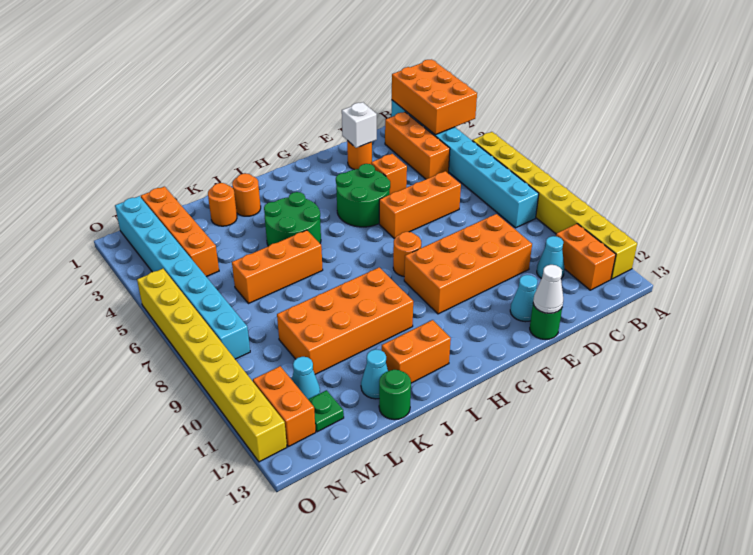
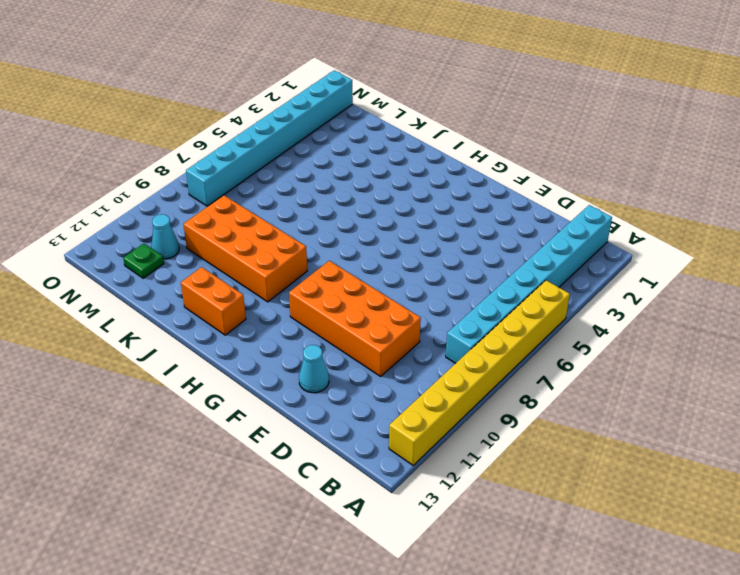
none -> orange 1x2 brick [556,224,616,290]
none -> orange 1x3 brick [385,112,450,179]
none -> cyan 1x1 cone [537,236,565,278]
none -> orange 1x3 brick [379,171,461,238]

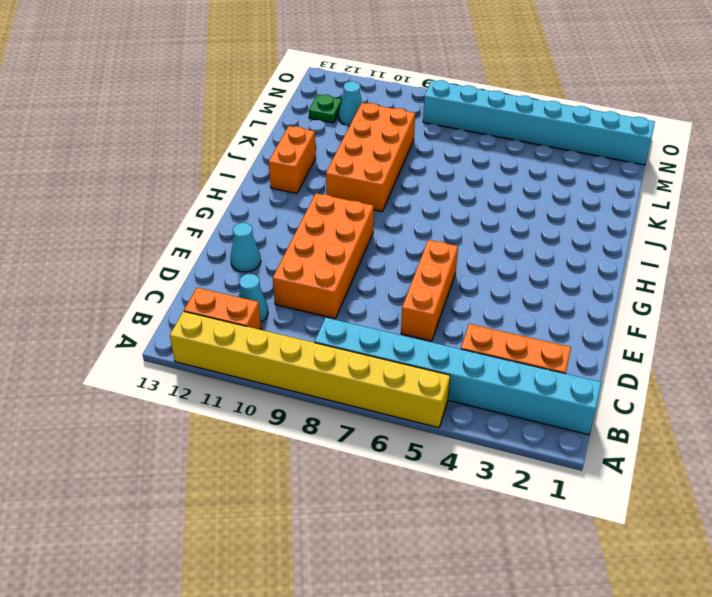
none -> orange 1x1 round brick [347,140,372,170]
none -> orange 1x1 brick [371,154,407,194]
none -> green 1x1 round brick [530,304,562,340]
none -> green 2x2 round brick [336,164,390,227]

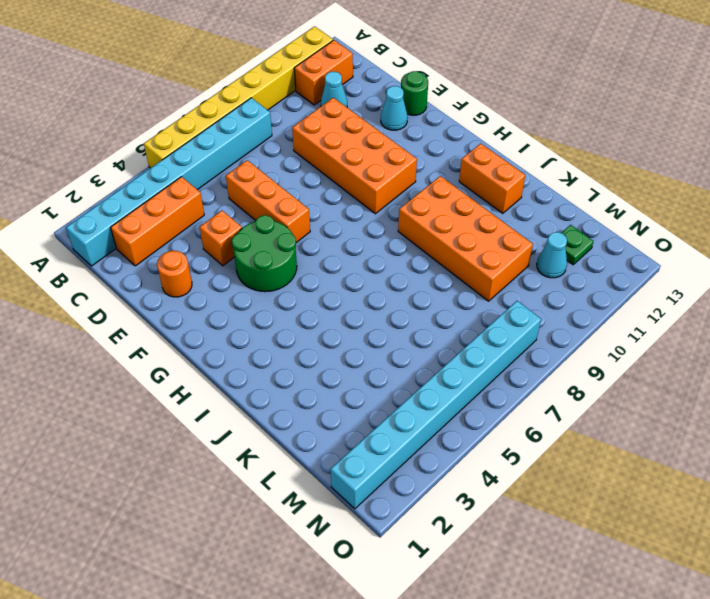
none -> orange 1x1 round brick [393,232,421,276]
none -> green 2x2 round brick [264,192,321,246]
none -> orange 1x1 round brick [232,173,261,216]
none -> orange 1x3 brick [232,230,323,304]

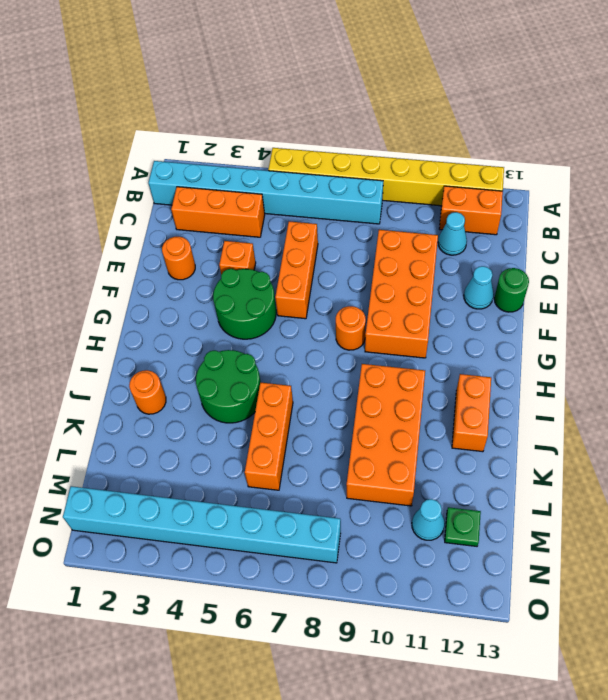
none -> orange 1x1 round brick [208,183,237,226]
none -> cyan 1x1 cone [361,349,388,399]
none -> green 1x1 round brick [379,370,411,420]
none -> orange 1x4 brick [141,187,219,277]

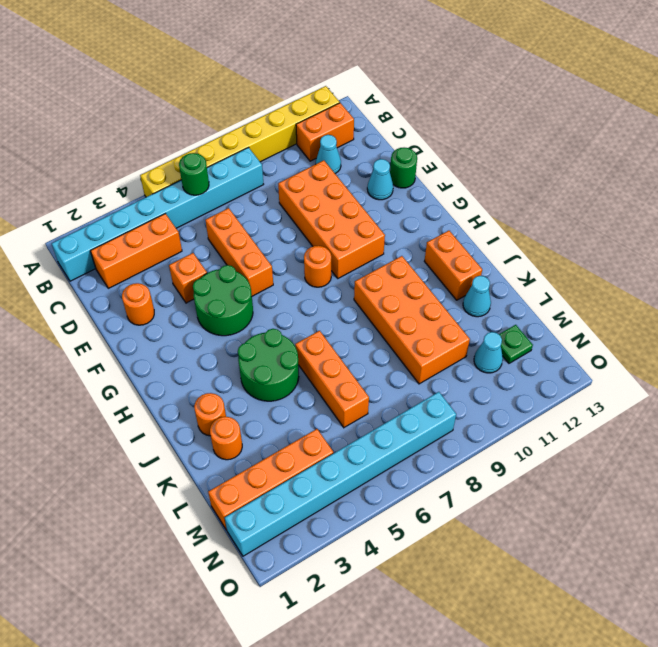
green 1x1 round brick [179,153,209,195] -> green 1x1 round brick moved to [379,370,411,420]
none -> orange 1x2 brick [253,366,316,447]
none -> yellow 1x8 brick [137,269,287,462]
none -> orange 2x3 brick [392,60,477,135]
none -> white 1x1 brick [342,102,377,148]

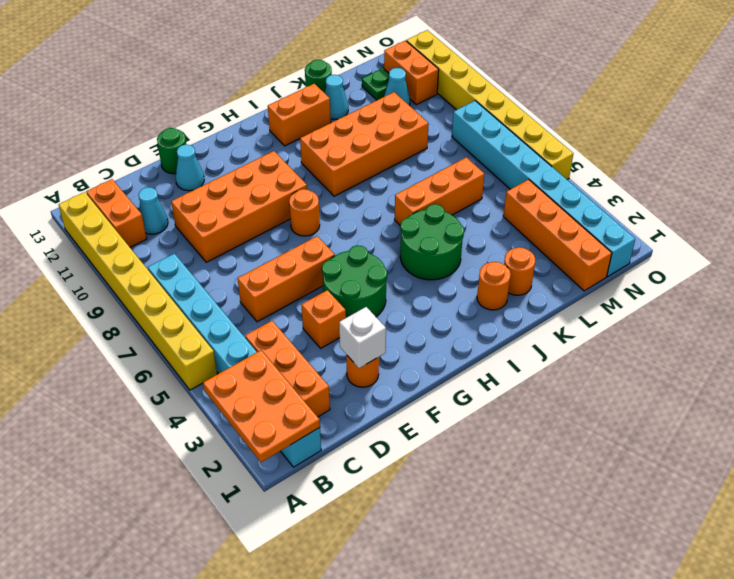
orange 2x3 plate [203,350,320,462] -> orange 2x3 brick [392,60,477,135]
none -> white 1x1 cone [533,265,563,313]

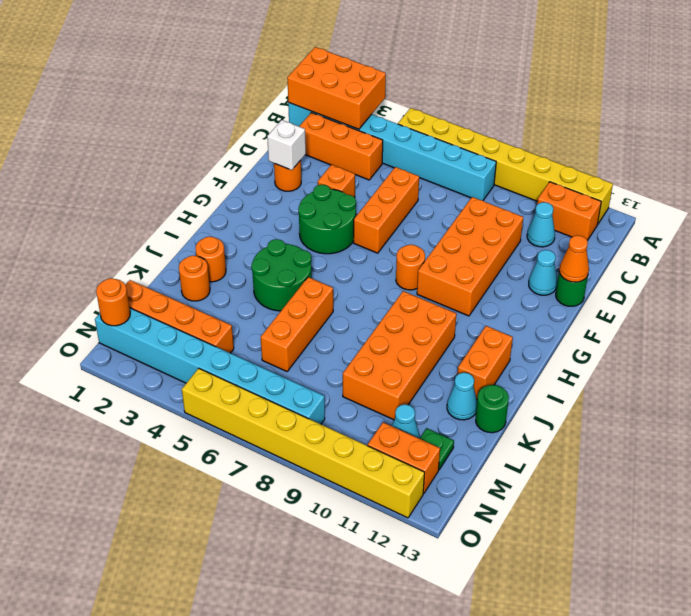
orange 1x1 cone [559,235,589,282] -> white 1x1 cone [533,265,563,313]
orange 1x1 round brick [96,278,130,326] -> none

